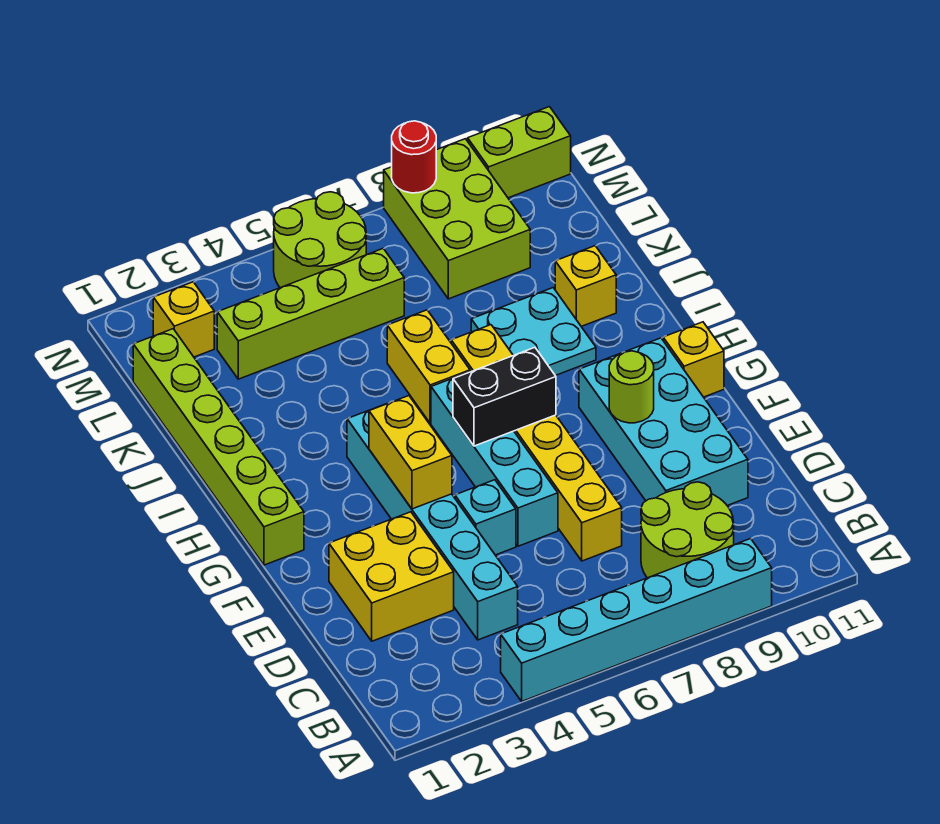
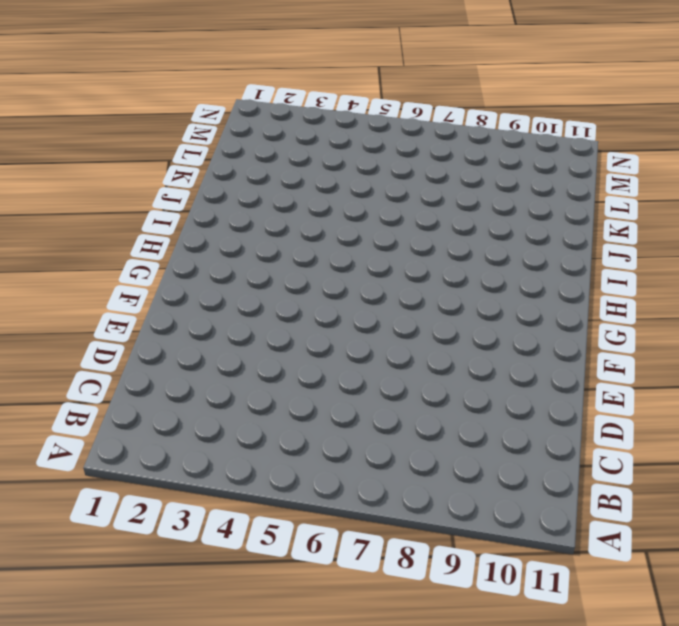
none -> cyan 1x6 brick [501,539,772,701]
none -> lime 2x2 round brick [641,482,734,578]
none -> cyan 1x6 brick [347,404,518,640]

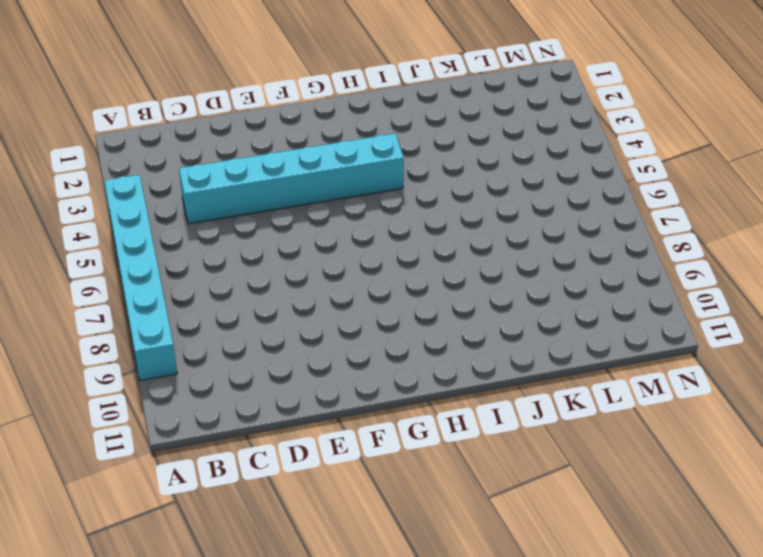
none -> lime 2x2 round brick [641,482,734,578]
none -> yellow 2x2 brick [329,512,454,641]
none -> yellow 1x6 brick [451,325,622,561]

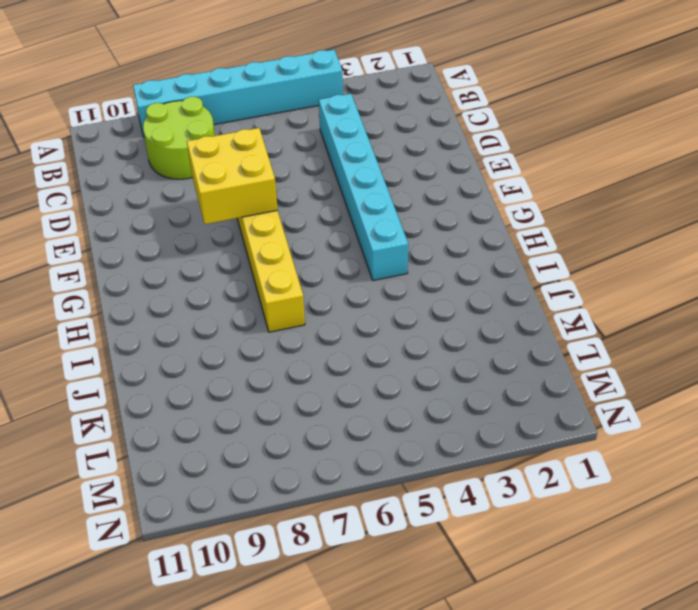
yellow 2x2 brick [187,128,278,224] -> yellow 2x2 brick moved to [329,512,454,641]
none -> cyan 2x4 brick [579,338,748,506]
none -> cyan 1x1 brick [455,480,516,555]
none -> cyan 1x4 brick [431,372,558,546]

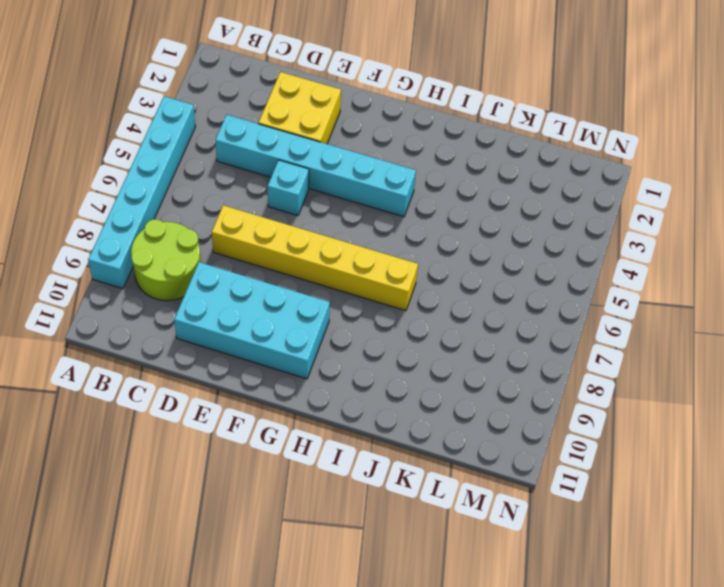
none -> cyan 1x4 brick [431,372,558,546]
none -> lime 1x6 brick [133,329,304,565]
none -> yellow 1x1 brick [663,322,724,397]

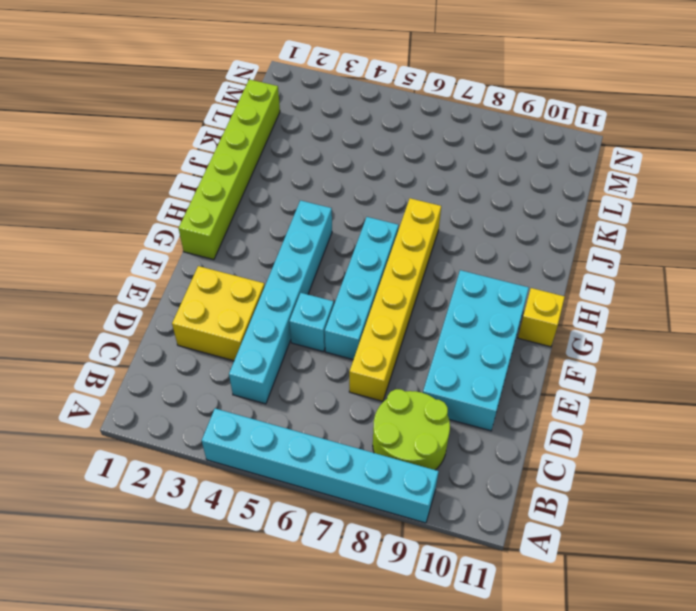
none -> yellow 1x2 brick [387,310,470,423]
none -> cyan 2x2 plate [471,288,596,376]
none -> yellow 1x1 brick [555,246,616,326]

